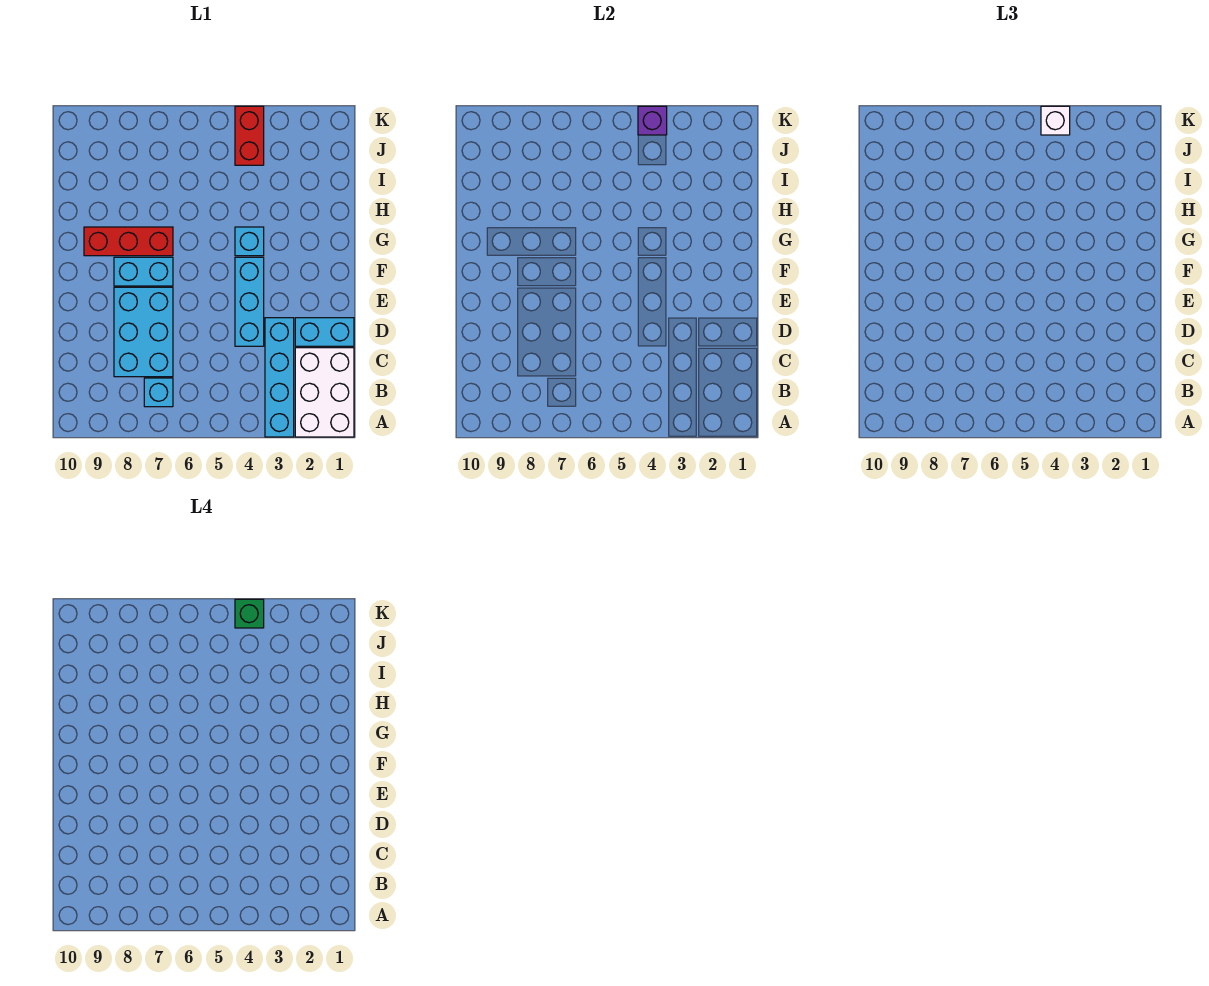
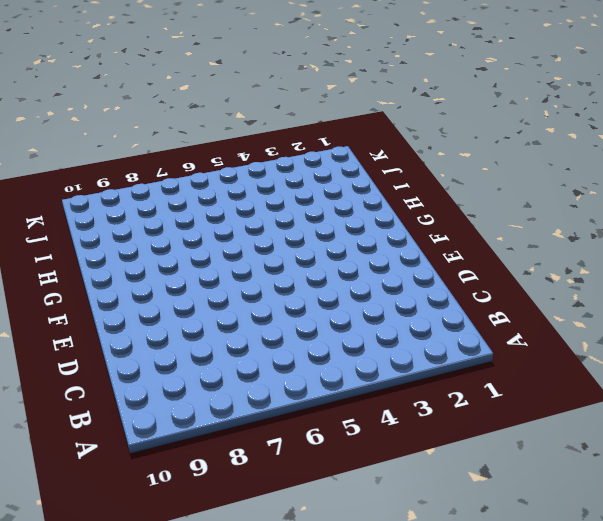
none -> white 2x3 brick [295,348,354,437]
none -> cyan 1x4 brick [265,318,294,437]
none -> cyan 1x1 brick [144,378,173,407]

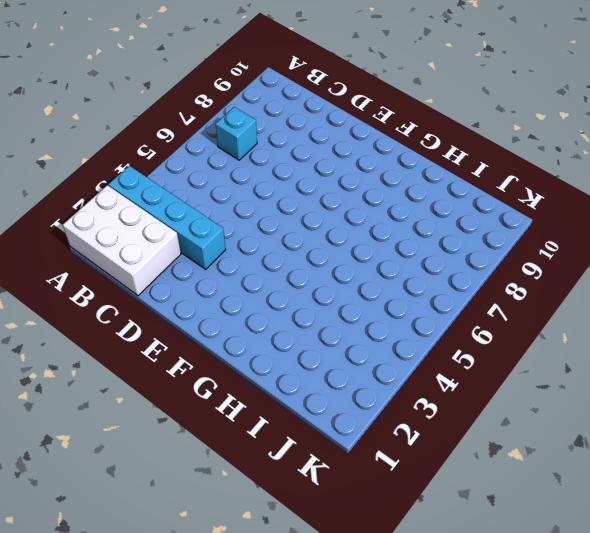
none -> cyan 2x3 brick [114,287,173,377]
none -> cyan 1x2 brick [295,318,354,346]
none -> cyan 1x3 brick [235,257,264,346]

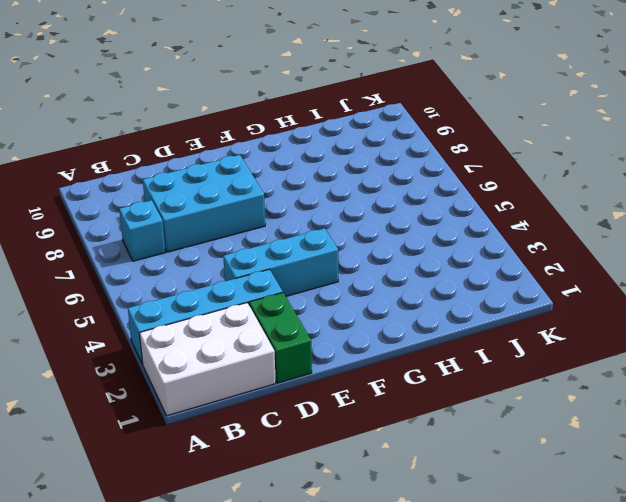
green 1x2 brick [249,293,312,383] -> cyan 1x2 brick [295,318,354,346]
none -> cyan 1x2 brick [114,257,173,286]
none -> cyan 1x1 brick [235,227,264,256]
none -> red 1x3 brick [84,227,173,256]

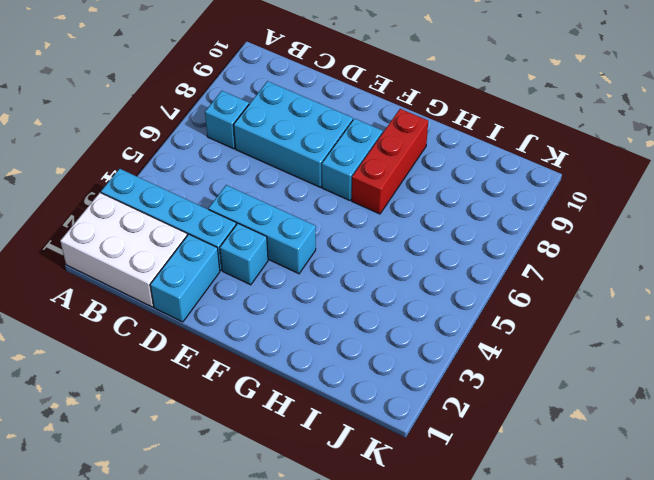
cyan 1x1 brick [220,223,268,285] -> cyan 1x1 brick moved to [235,227,264,256]
none -> red 1x2 brick [235,106,264,165]
none -> purple 1x1 brick [638,106,667,135]
none -> white 1x1 brick [1041,106,1070,135]

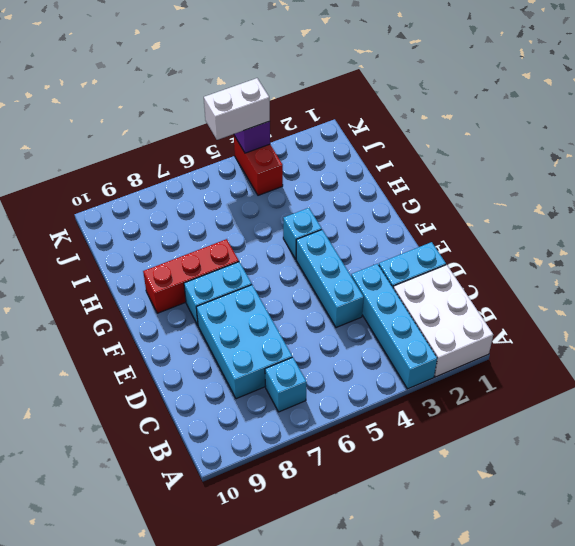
white 1x2 brick [204,78,270,140] -> white 1x1 brick [1041,106,1070,135]
none -> green 1x1 brick [235,599,264,628]

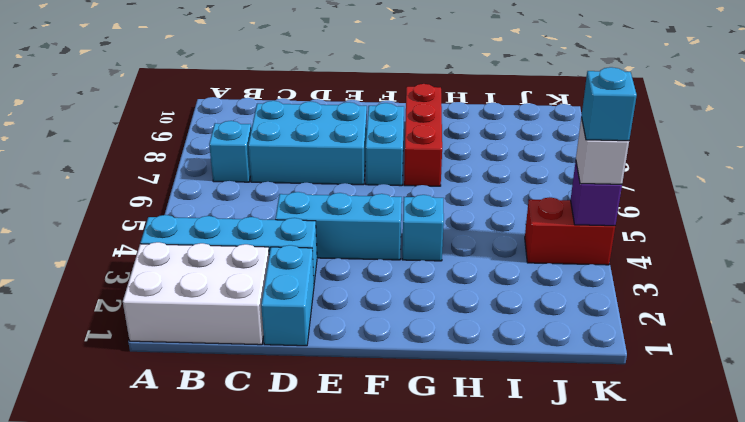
cyan 1x1 brick [582,67,637,141] -> green 1x1 brick [235,599,264,628]

